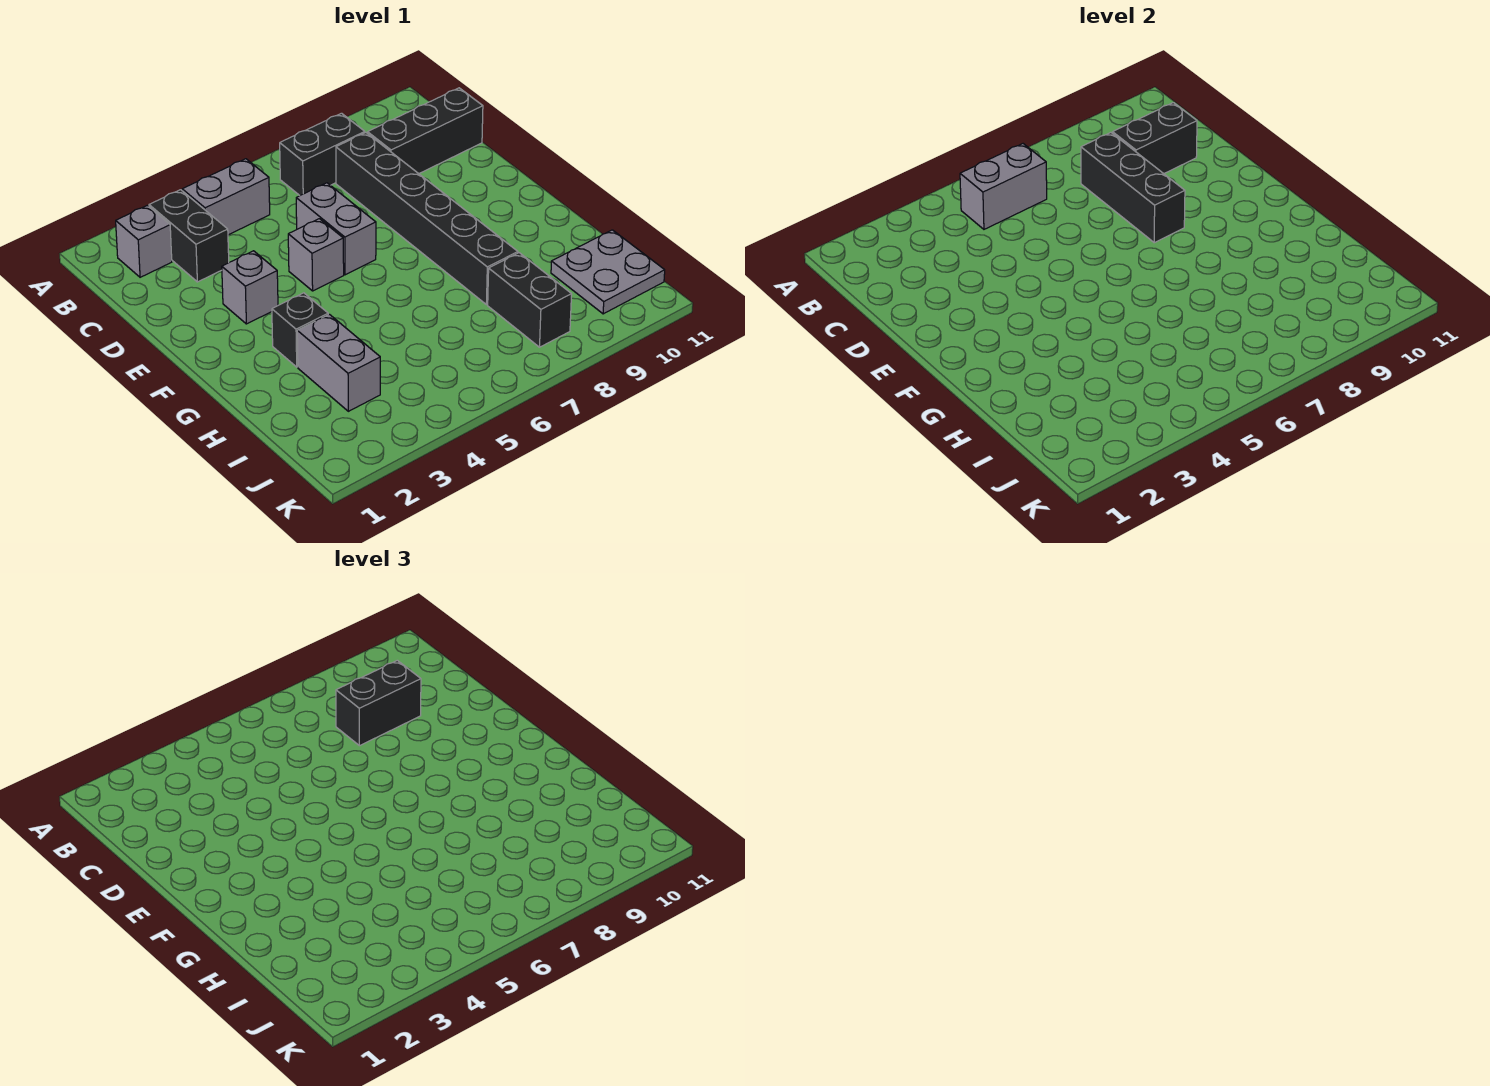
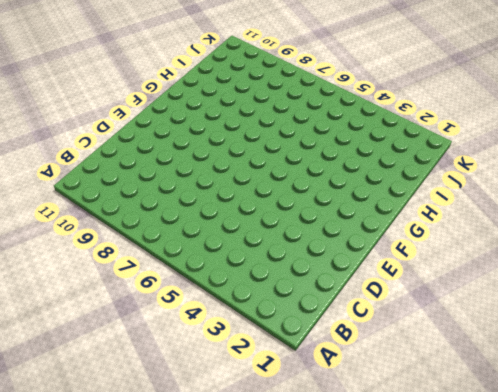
none -> grey 1x1 brick [116,205,172,277]
none -> black 1x2 brick [149,190,229,282]
none -> grey 1x2 brick [182,159,270,235]

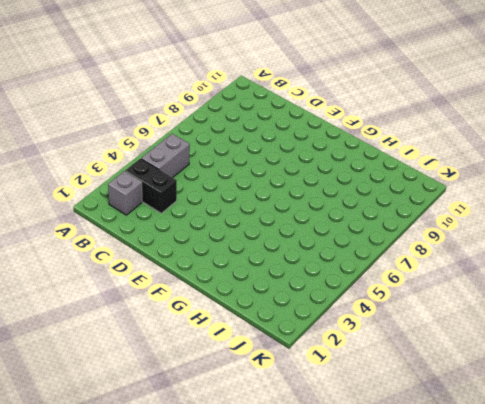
none -> black 1x2 brick [280,113,365,195]
none -> black 1x6 brick [336,133,518,305]
none -> black 1x3 brick [368,88,483,174]

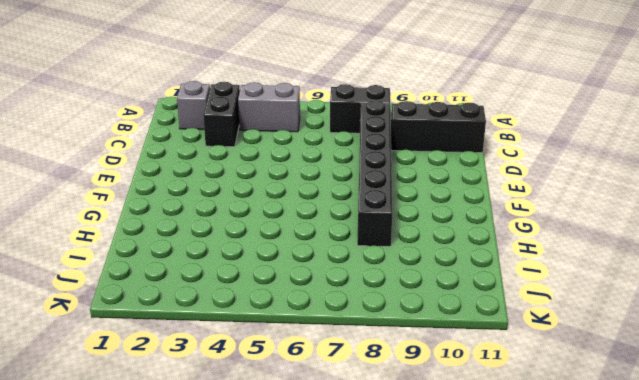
none -> grey 1x2 brick [296,183,376,275]
none -> grey 1x1 brick [222,251,278,324]
none -> grey 1x1 brick [288,219,344,291]

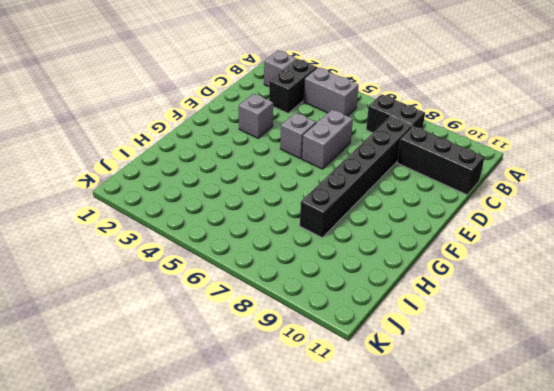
none -> black 1x1 brick [272,293,328,367]
none -> grey 1x2 brick [297,314,380,411]
none -> black 1x2 brick [488,253,572,347]

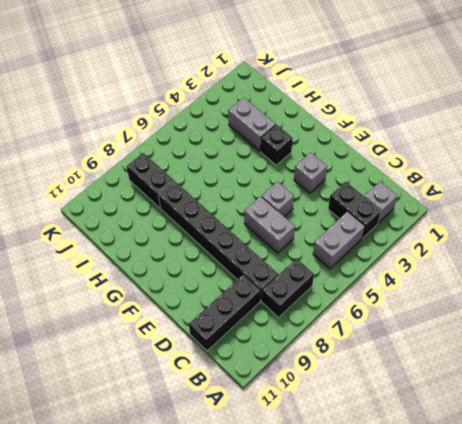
none -> grey 2x2 plate [551,230,665,314]
none -> grey 1x2 brick [960,144,1047,229]
none -> black 1x3 brick [1081,133,1185,243]

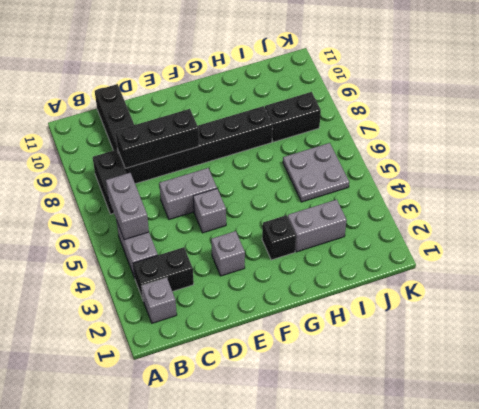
grey 2x2 plate [283,143,349,202] -> grey 2x2 plate moved to [551,230,665,314]
none -> black 1x2 brick [1113,103,1197,174]
none -> black 1x2 brick [336,660,421,746]

